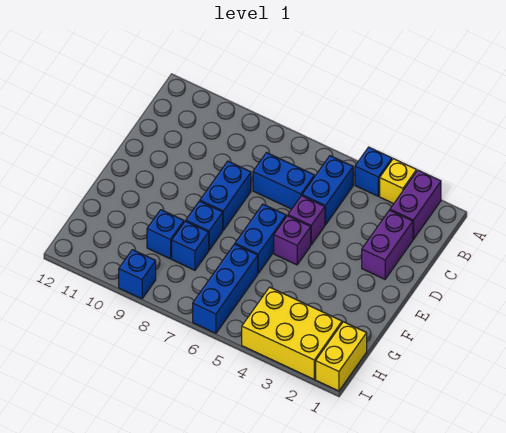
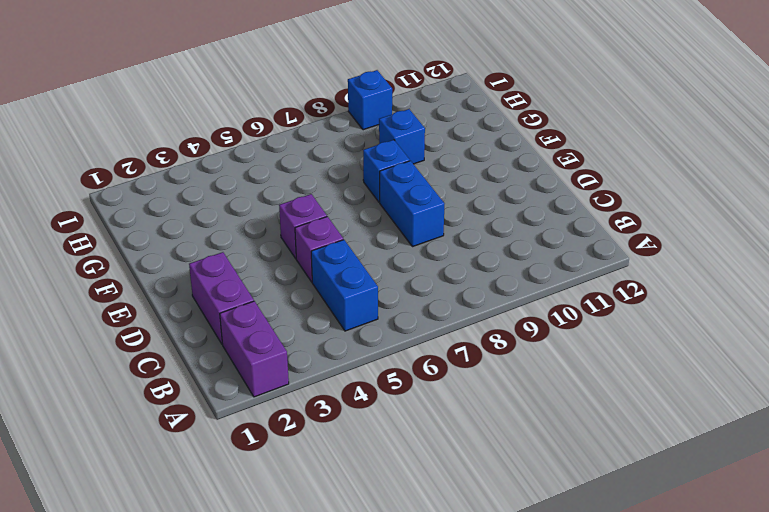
none -> yellow 1x1 brick [380,159,417,204]
none -> blue 1x1 brick [355,147,392,196]
none -> blue 1x2 brick [253,153,314,209]

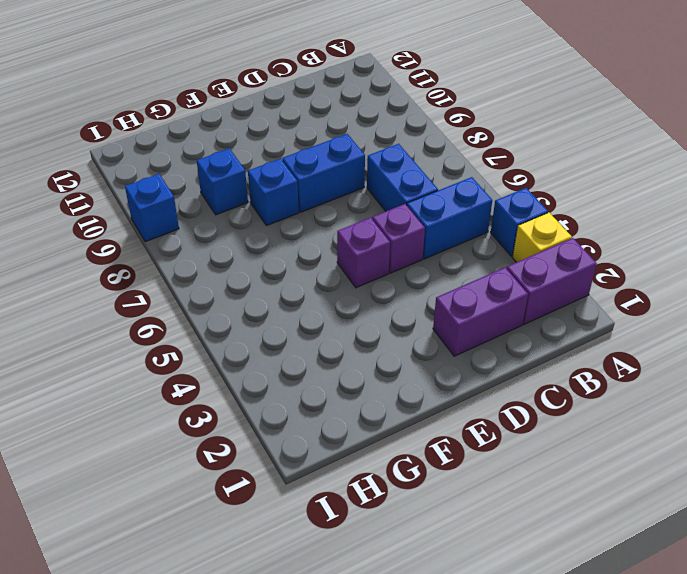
none -> blue 1x2 brick [235,204,286,273]
none -> blue 1x3 brick [193,244,258,333]
none -> blue 1x1 brick [172,221,209,270]

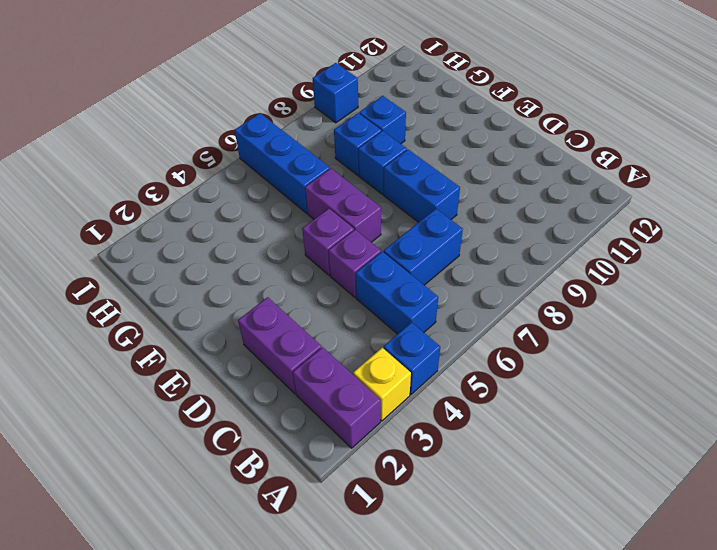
purple 1x2 brick [305,168,381,242] -> blue 1x2 brick [235,204,286,273]
none -> yellow 1x2 brick [316,322,367,391]
none -> yellow 2x3 brick [242,287,342,379]

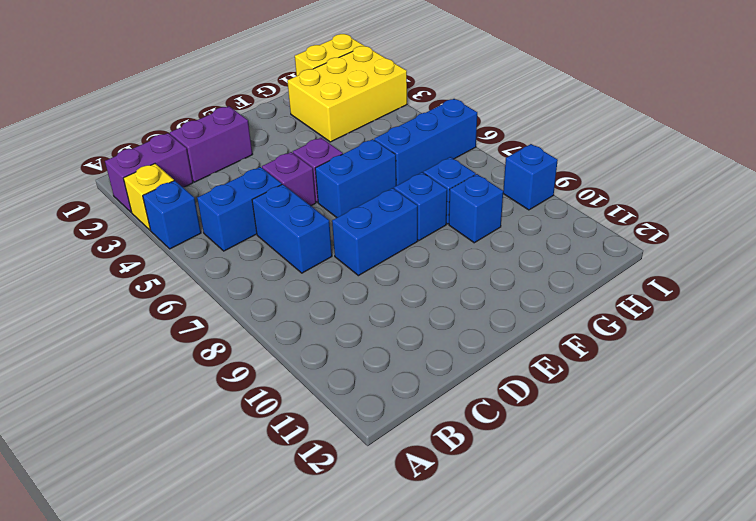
yellow 2x3 brick [287,46,407,142] -> yellow 2x3 brick turned to [242,287,342,379]

